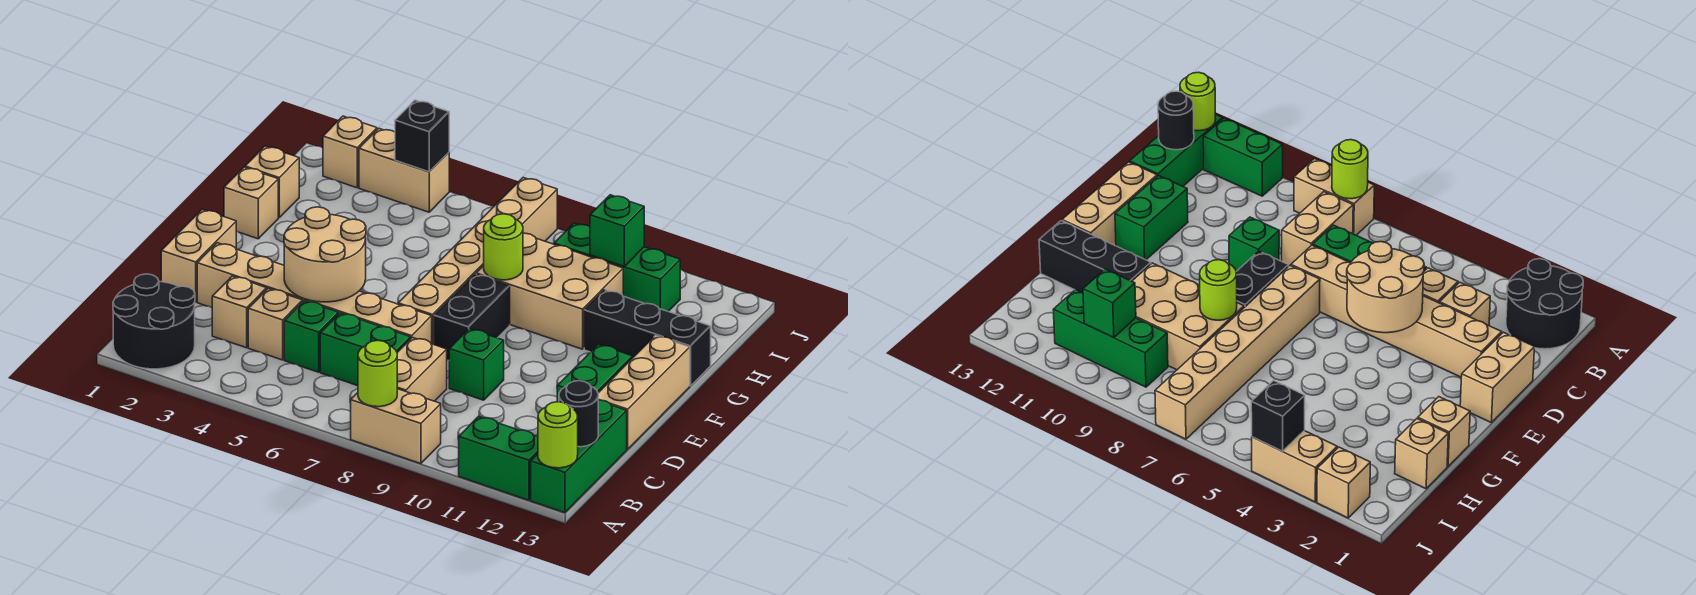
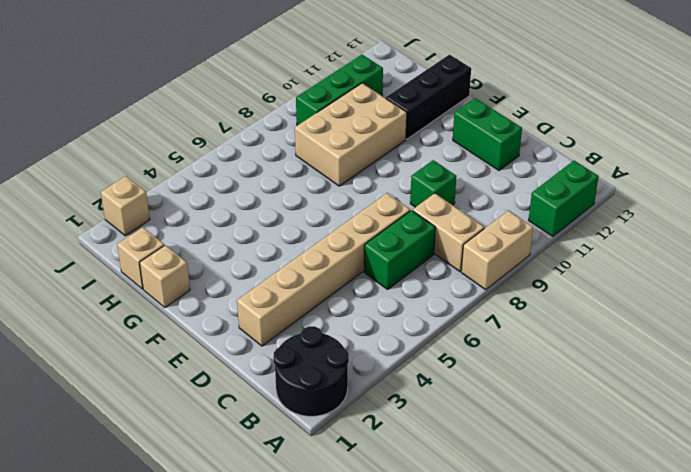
none -> green 1x3 brick [531,400,627,513]
none -> tan 1x1 brick [212,276,267,348]
none -> tan 1x1 brick [248,288,303,360]
none -> green 1x1 brick [284,301,339,372]

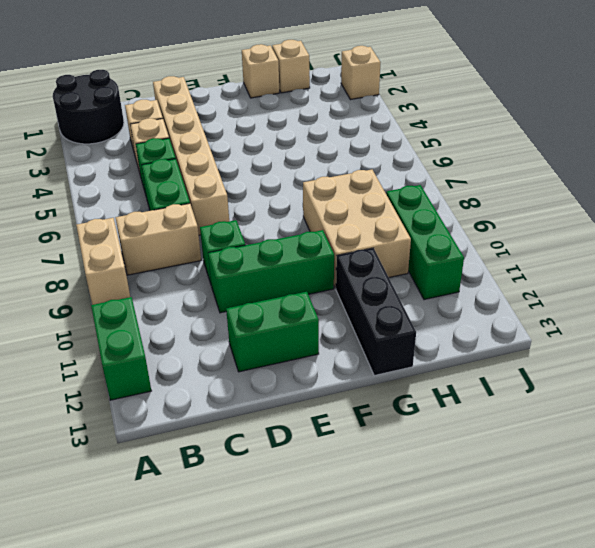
green 1x3 brick [208,230,334,313] -> green 1x3 brick moved to [531,400,627,513]
none -> tan 1x2 brick [161,209,236,302]
none -> tan 1x3 brick [598,336,690,449]
none -> tan 1x6 brick [398,178,557,345]
none -> black 1x2 brick [434,274,510,360]

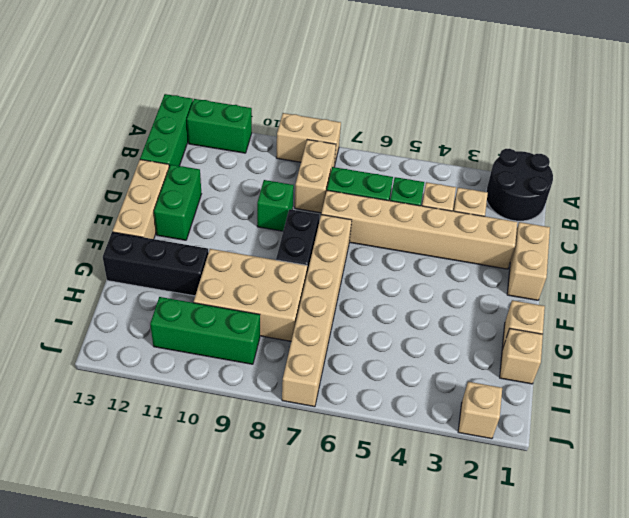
none -> tan 1x2 brick [359,129,449,212]
none -> lime 1x1 round brick [358,340,397,407]
none -> lime 1x1 round brick [538,402,578,468]
none -> black 1x1 round brick [559,381,598,447]

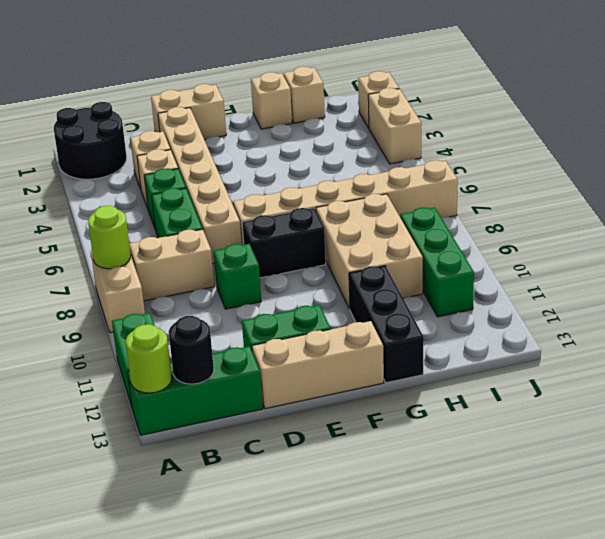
none -> tan 2x2 round brick [284,207,366,302]
none -> lime 1x1 round brick [484,214,523,280]
none -> green 1x1 brick [590,195,644,266]
none -> black 1x1 brick [395,100,449,172]

